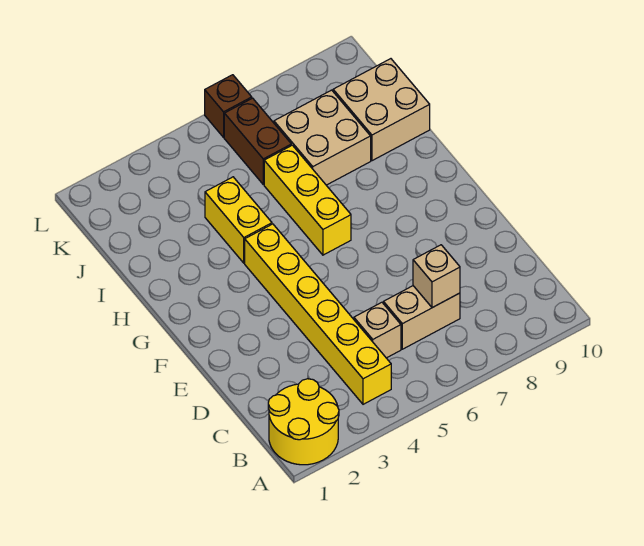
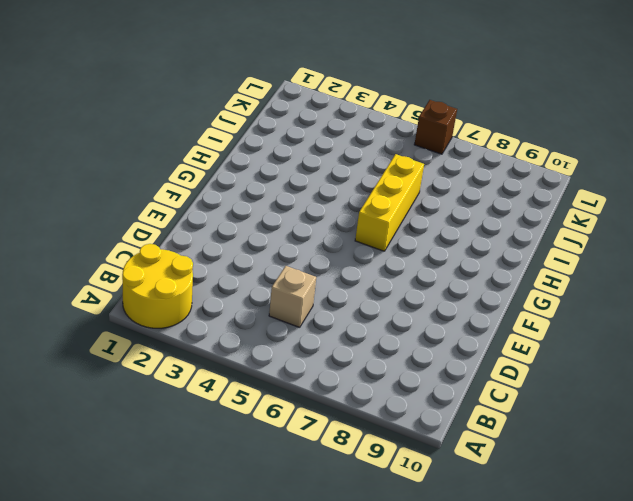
none -> yellow 1x6 brick [245,224,391,404]
none -> tan 1x2 brick [383,286,460,349]

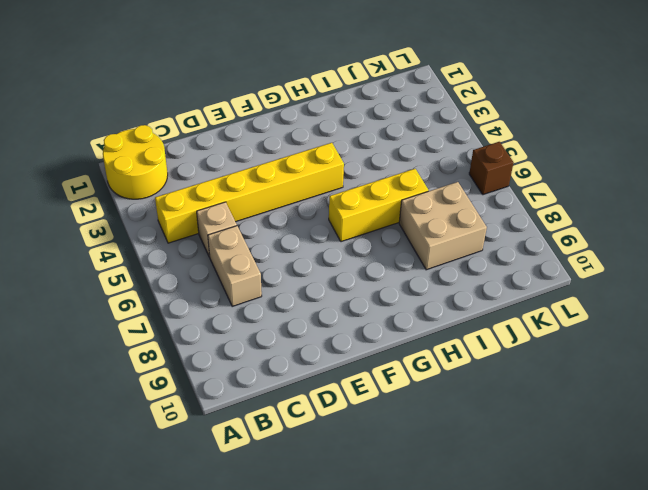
none -> yellow 1x2 brick [205,177,272,263]
none -> tan 2x2 brick [333,59,430,161]

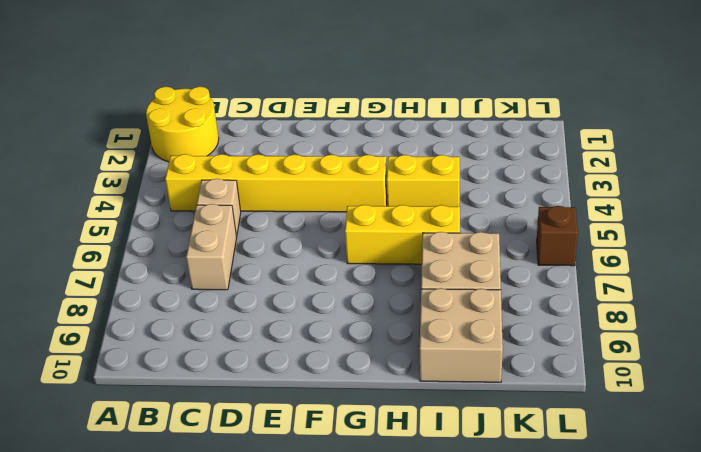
none -> brown 1x2 brick [224,98,291,184]
none -> tan 1x1 brick [413,245,460,308]

